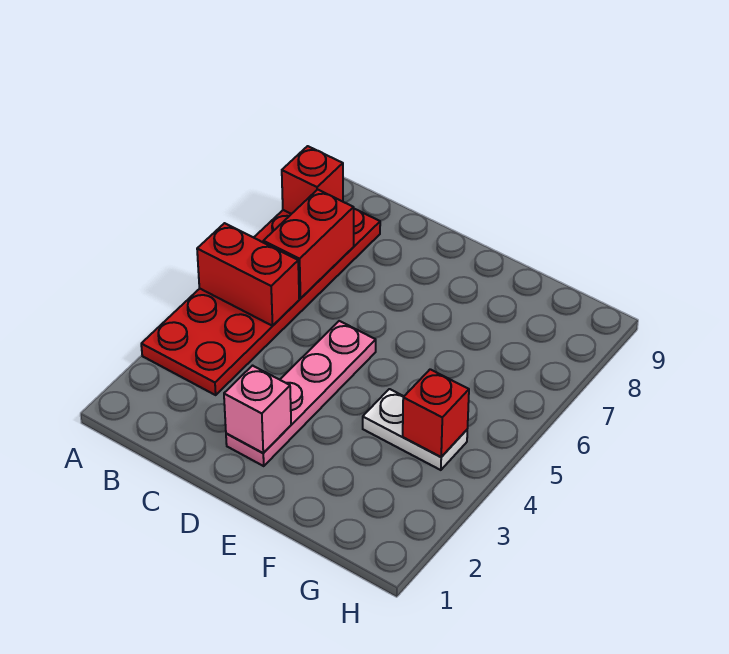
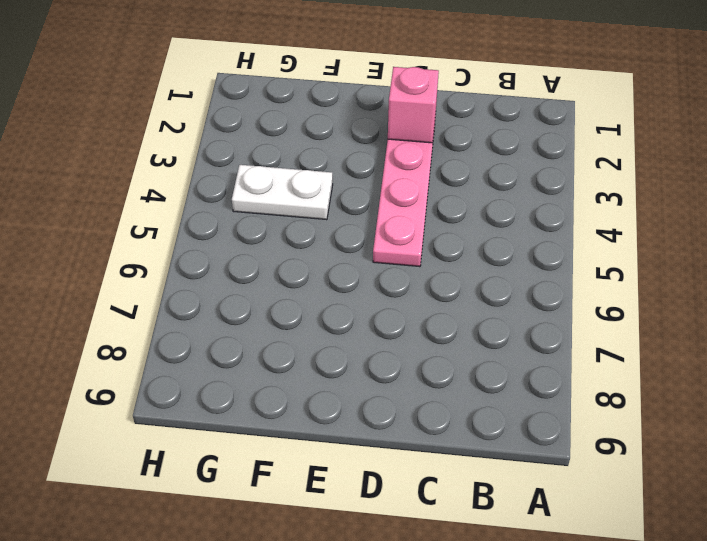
none -> red 2x6 plate [141,209,380,395]
none -> red 1x2 brick [197,223,299,326]

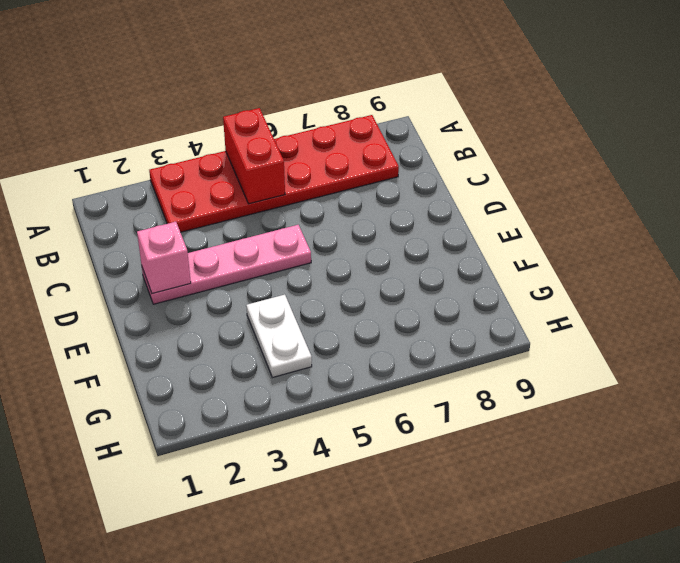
none -> red 1x1 brick [282,146,343,214]
none -> red 1x2 brick [263,189,354,298]

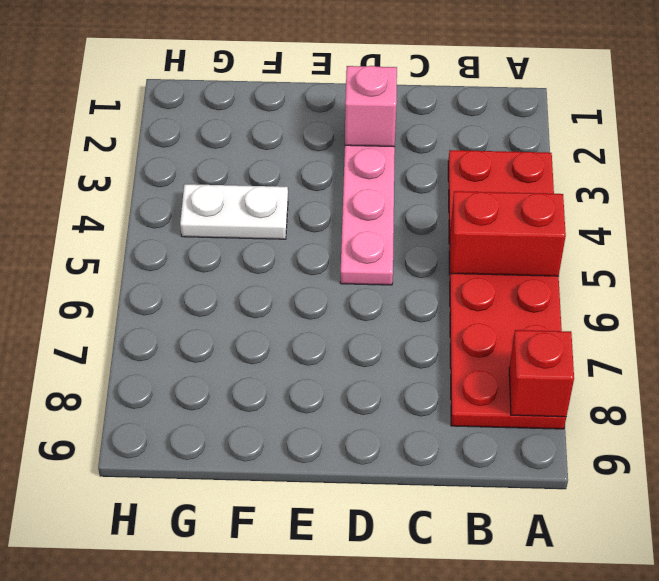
none -> red 1x2 brick [263,189,354,298]
none -> red 1x1 brick [403,369,469,457]

